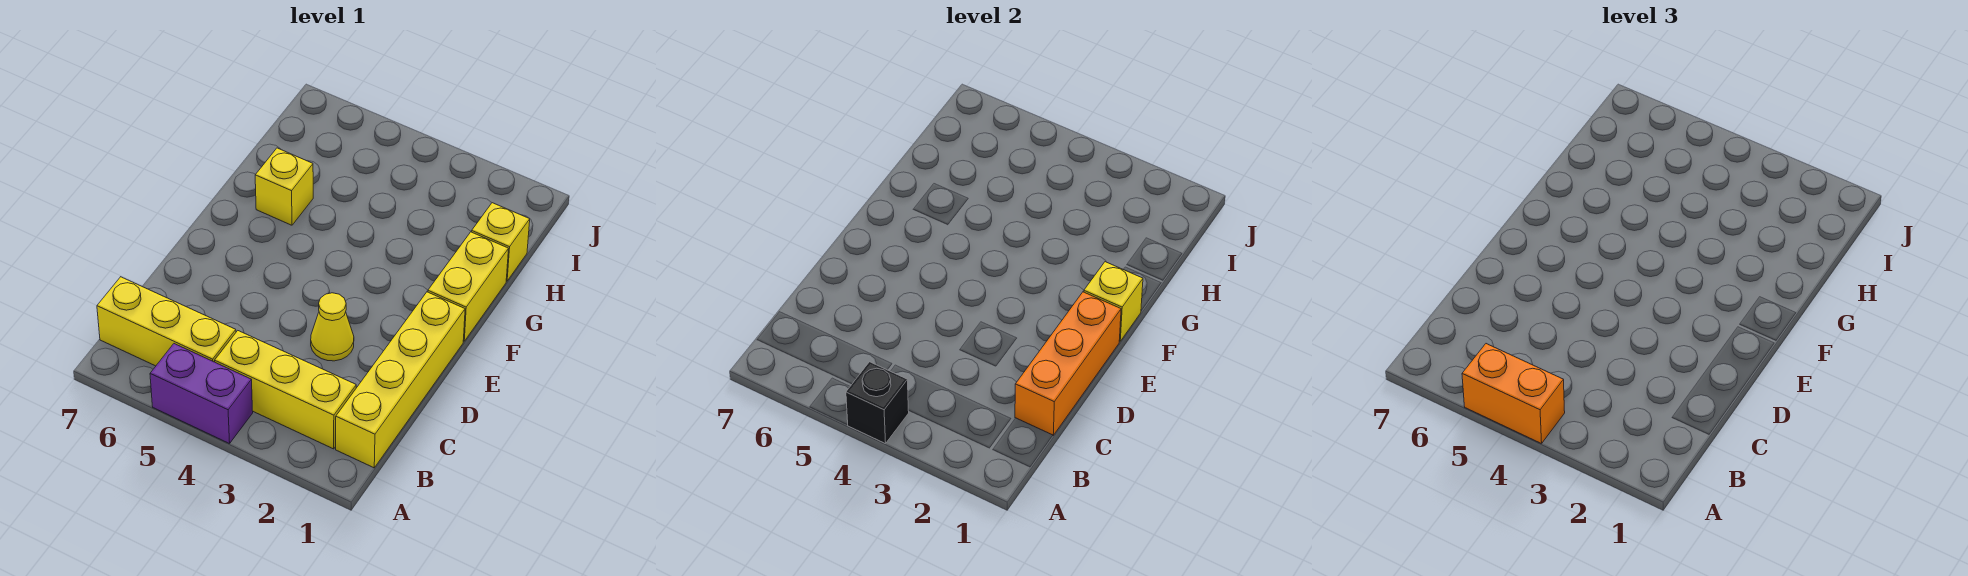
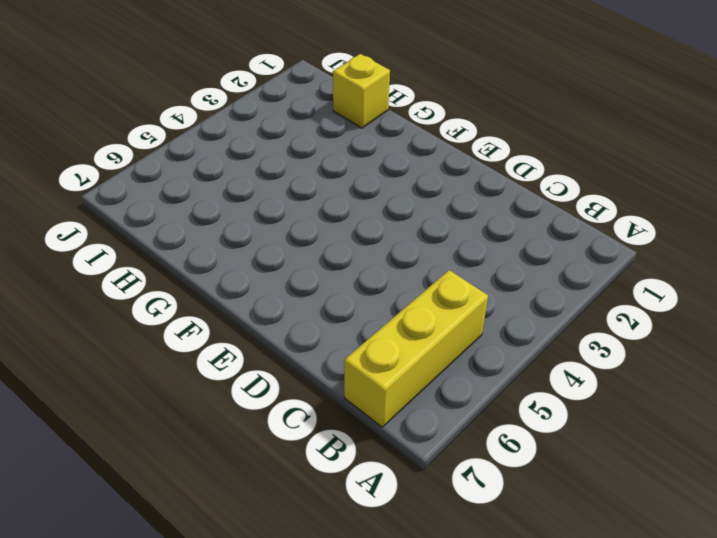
none -> purple 1x2 brick [150,344,253,444]
none -> yellow 1x4 brick [336,292,465,468]
none -> yellow 1x3 brick [215,331,356,449]

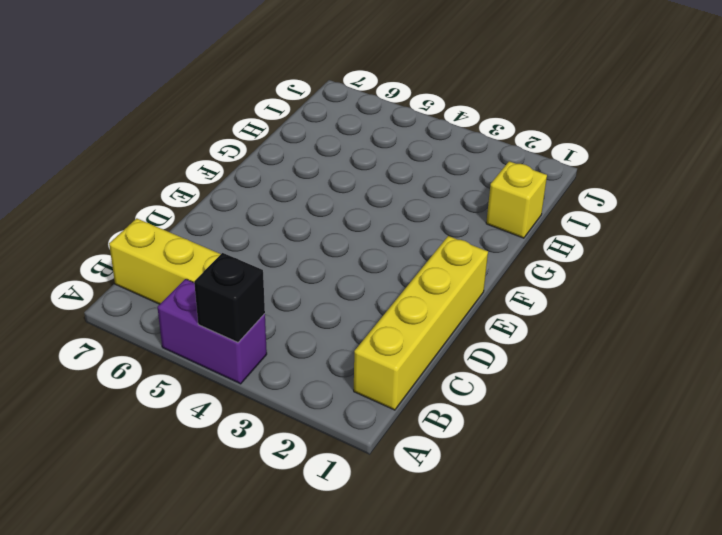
none -> yellow 1x3 brick [215,331,356,449]
none -> yellow 1x1 cone [311,293,354,361]
none -> yellow 1x2 brick [428,232,509,341]

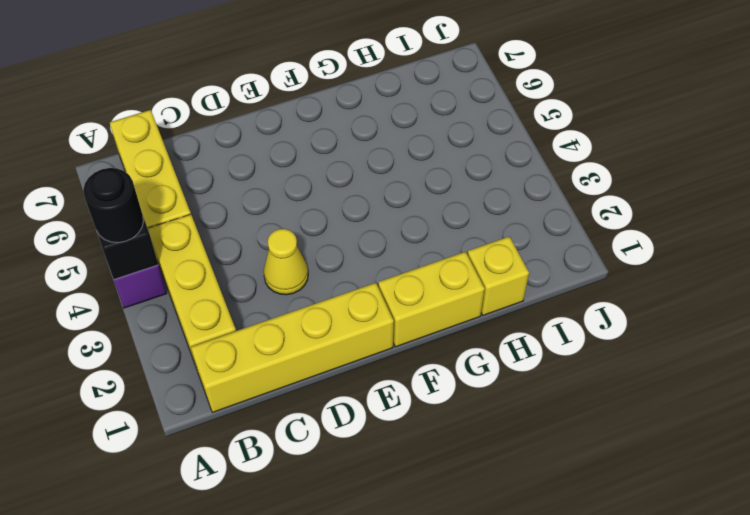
black 1x1 round brick [83,168,143,243] -> orange 1x2 brick [1462,344,1565,444]
none -> yellow 1x1 brick [255,148,313,225]
none -> orange 1x3 brick [1015,292,1121,435]
none -> yellow 1x1 brick [1084,262,1143,341]

